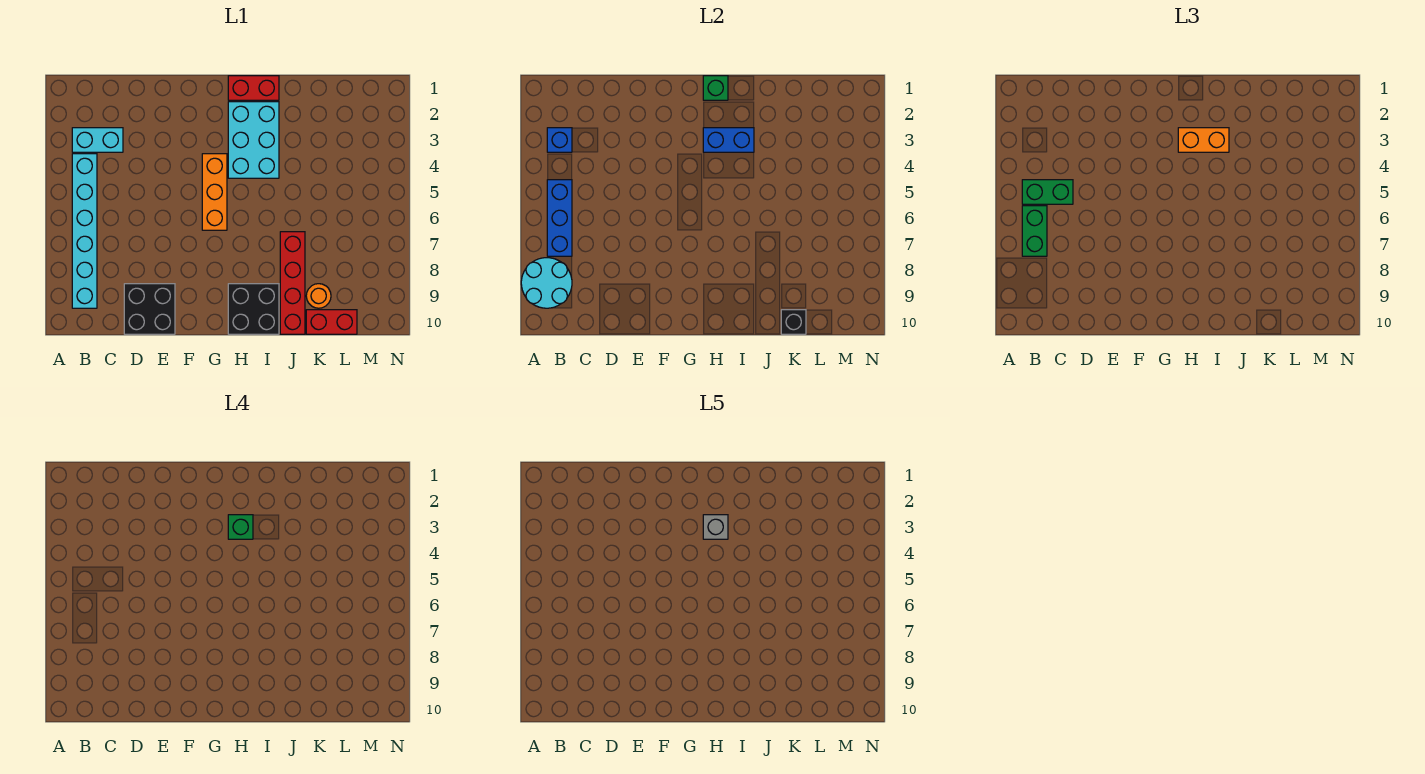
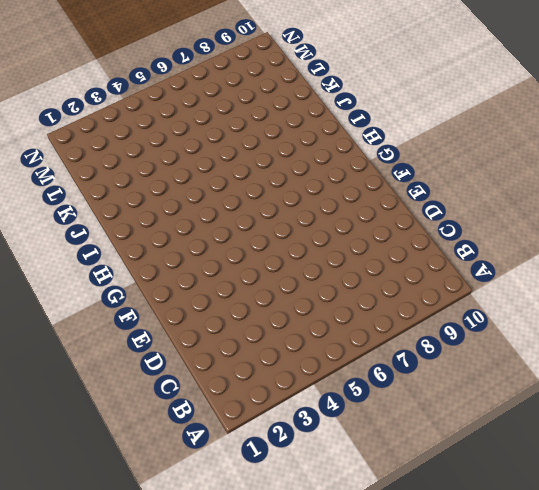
none -> cyan 1x2 brick [72,128,123,152]
none -> cyan 1x6 brick [72,154,97,308]
none -> black 2x2 brick [124,284,175,334]

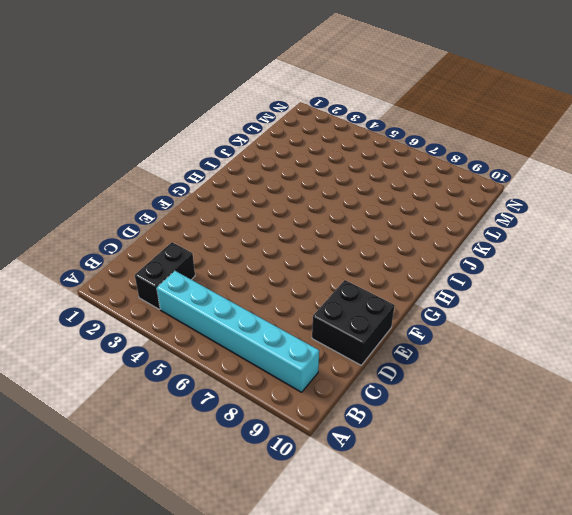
black 1x2 brick [135,242,195,309] -> cyan 1x2 brick [72,128,123,152]
none -> orange 1x3 brick [202,154,227,230]
none -> red 1x2 brick [228,76,279,100]
none -> cyan 2x3 brick [228,102,279,178]

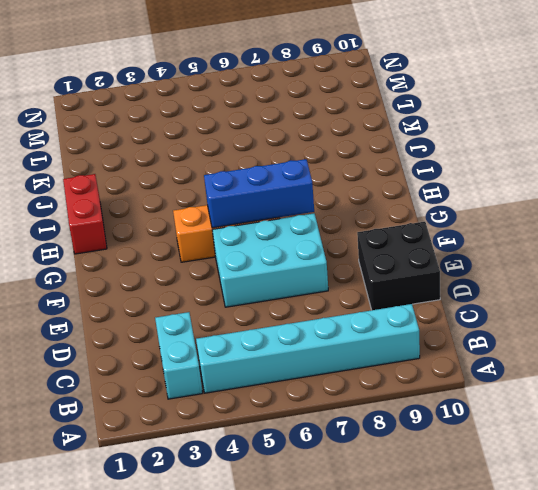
cyan 2x3 brick [212,213,328,307] -> cyan 2x3 brick moved to [228,102,279,178]
blue 1x3 brick [204,159,314,228] -> blue 1x3 brick moved to [547,180,572,256]
none -> black 2x2 brick [228,284,279,334]
none -> red 1x4 brick [280,232,305,334]
none -> orange 1x1 round brick [306,284,331,308]

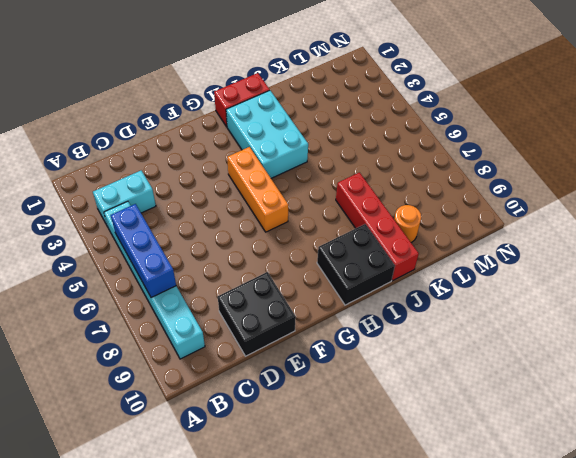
none -> red 1x2 brick [306,310,357,334]
none -> cyan 2x2 round brick [521,258,572,308]
none -> blue 1x1 brick [547,128,572,152]

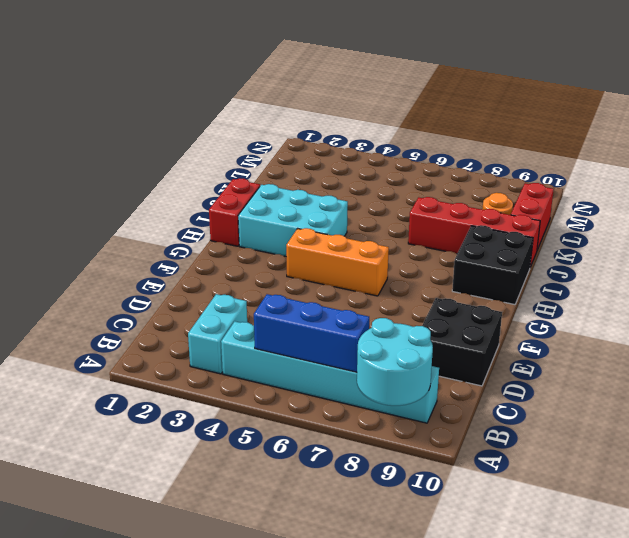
none -> blue 1x1 brick [547,128,572,152]
none -> green 1x1 brick [703,76,728,100]
none -> blue 1x2 brick [703,128,754,152]

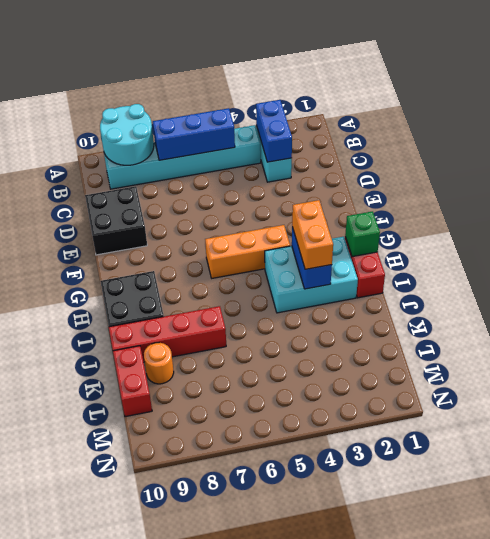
blue 1x2 brick [256,100,292,162] -> blue 1x1 brick [547,128,572,152]
none -> black 1x1 brick [781,310,806,334]
none -> green 1x2 brick [1022,180,1073,204]
none -> green 1x2 brick [1022,206,1047,256]

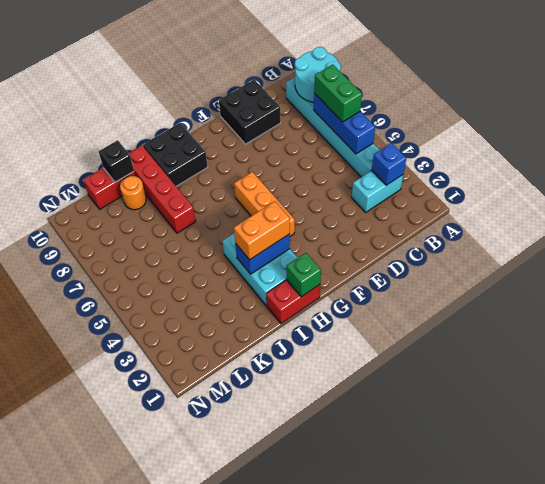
none -> green 1x2 brick [1022,180,1073,204]
none -> green 1x1 brick [228,515,253,539]
none -> grey 1x1 brick [703,515,728,539]

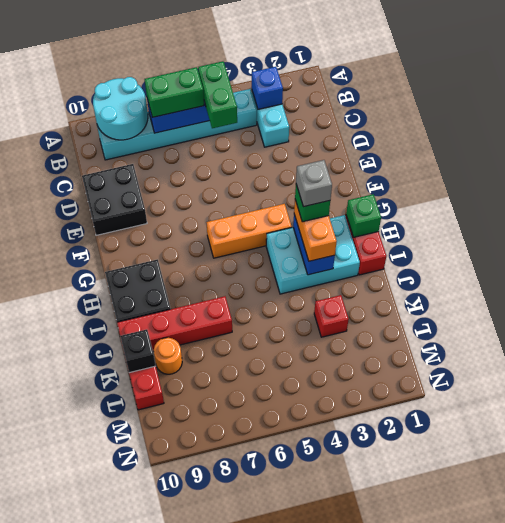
red 1x1 brick [314,295,349,337] -> none

